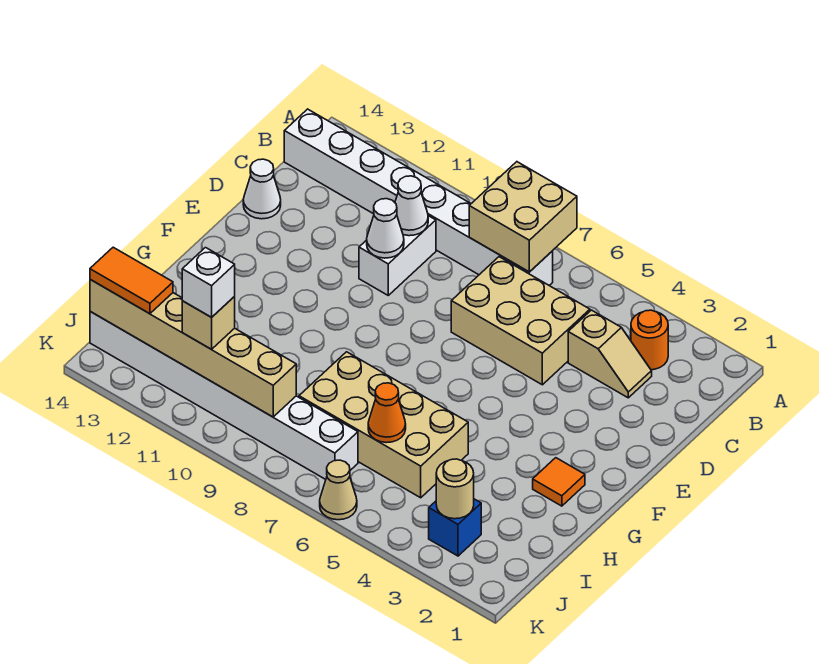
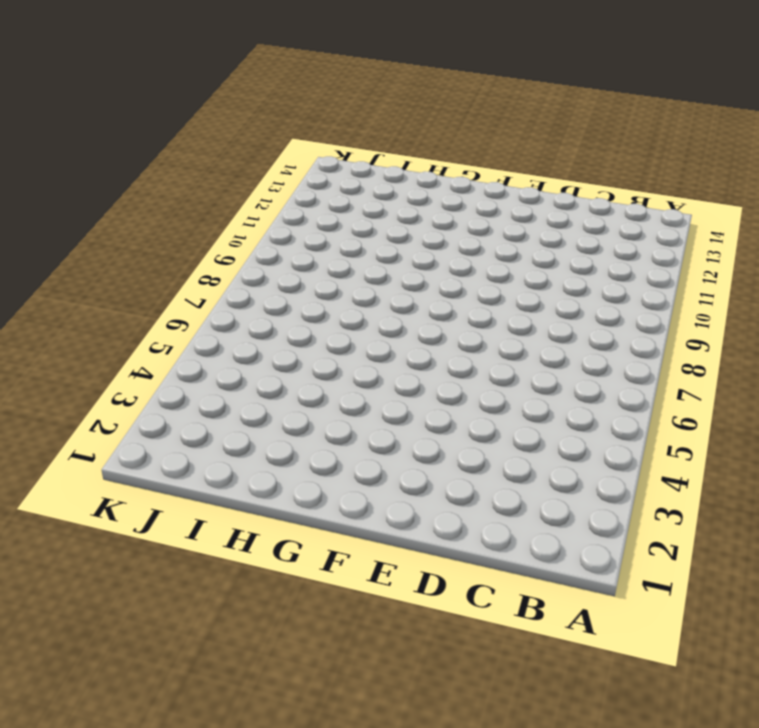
none -> orange 1x1 round brick [631,310,668,370]
none -> white 1x8 brick [284,109,553,285]
none -> tan 1x2 slope [568,310,652,398]

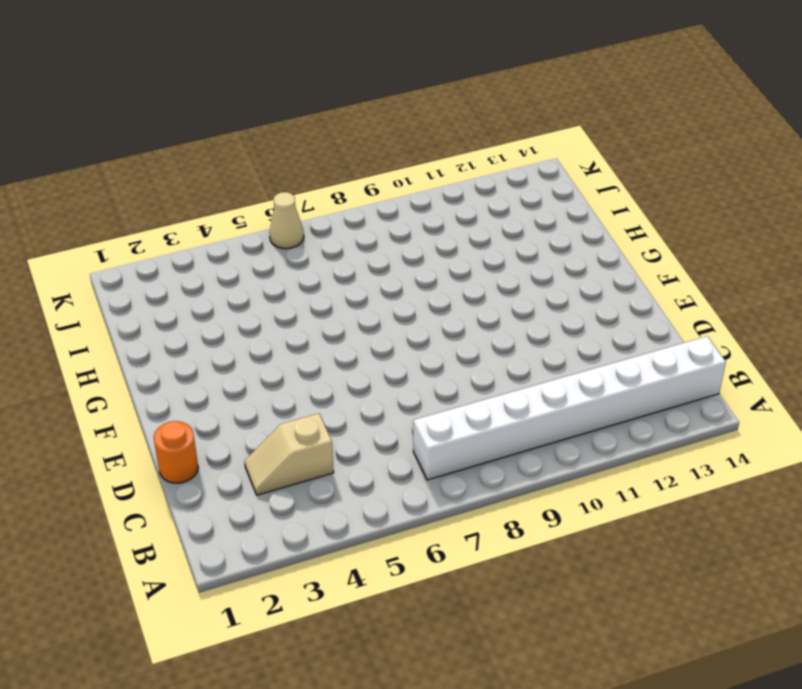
orange 1x1 round brick [154,421,198,483] -> orange 1x1 round brick moved to [631,310,668,370]
none -> tan 2x3 brick [451,257,590,385]
none -> white 1x2 brick [359,216,436,295]
none -> white 1x1 cone [243,159,281,219]

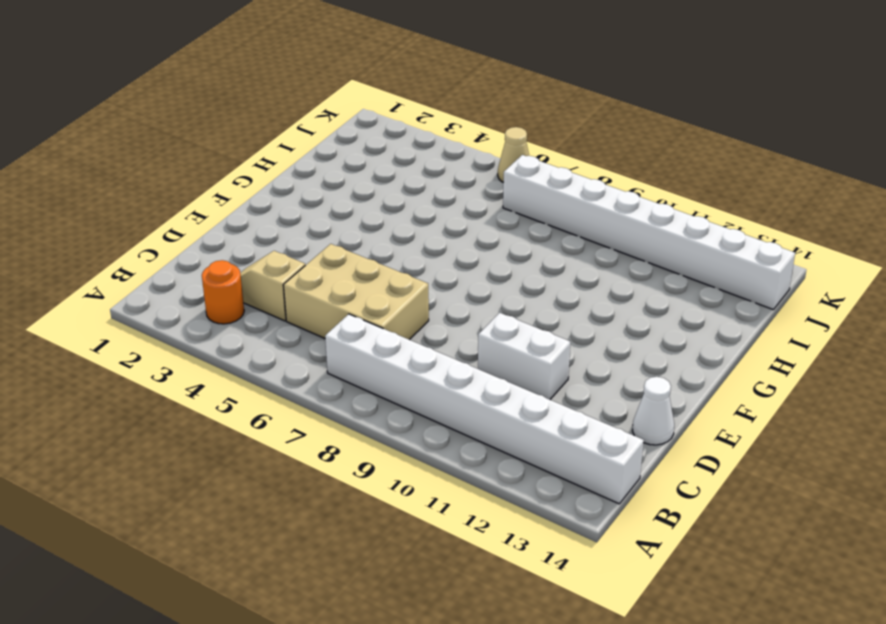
white 1x2 brick [478,313,570,400] -> white 1x2 brick turned to [359,216,436,295]
none -> orange 1x1 tile [533,458,585,506]
none -> tan 2x4 brick [299,352,468,498]
none -> blue 1x1 brick [429,499,481,556]

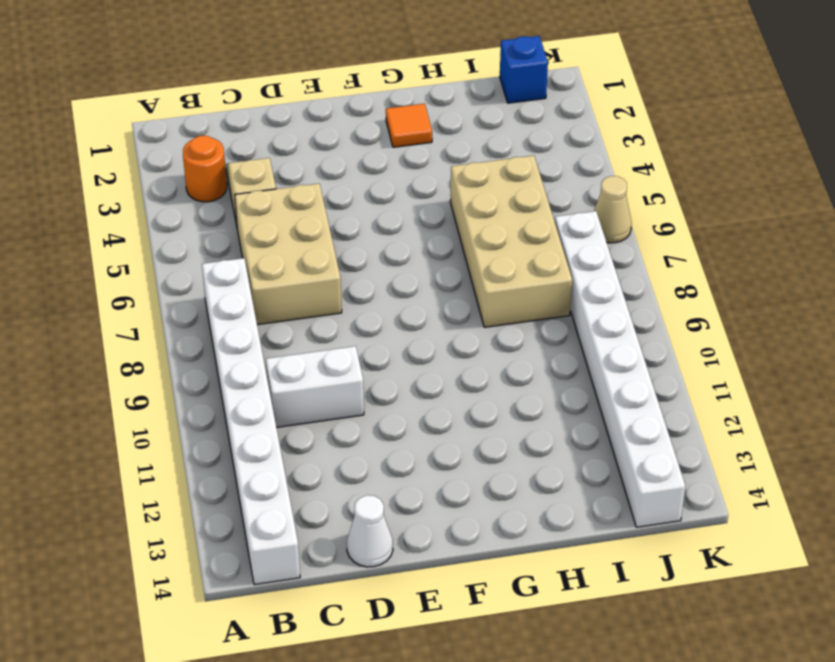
blue 1x1 brick [500,36,548,103] -> blue 1x1 brick moved to [429,499,481,556]
none -> tan 2x2 brick [469,162,577,272]
none -> white 1x1 cone [395,176,428,236]
none -> white 1x1 cone [367,199,404,258]

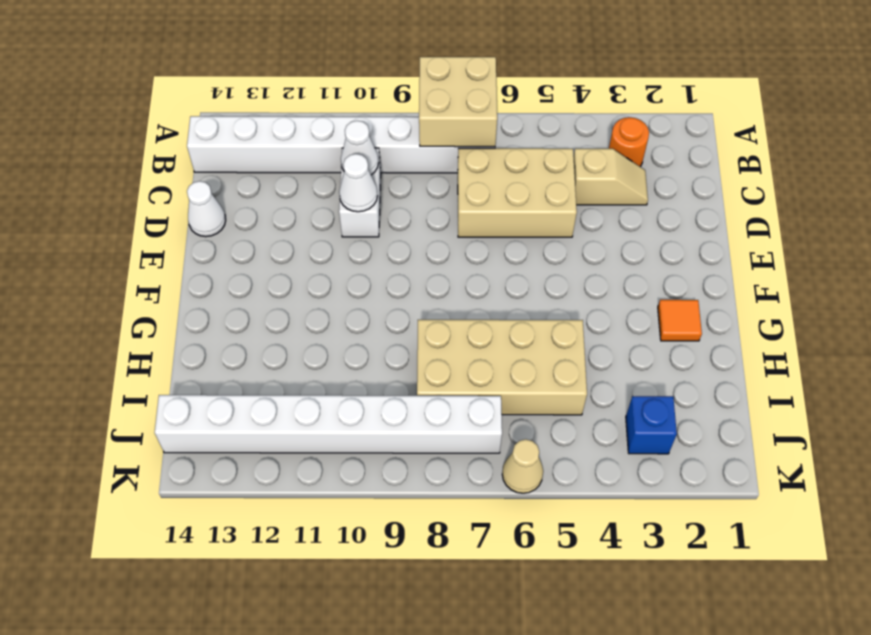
none -> orange 1x1 cone [368,383,406,443]
none -> tan 1x1 round brick [436,459,474,519]
none -> tan 1x6 brick [90,280,296,417]

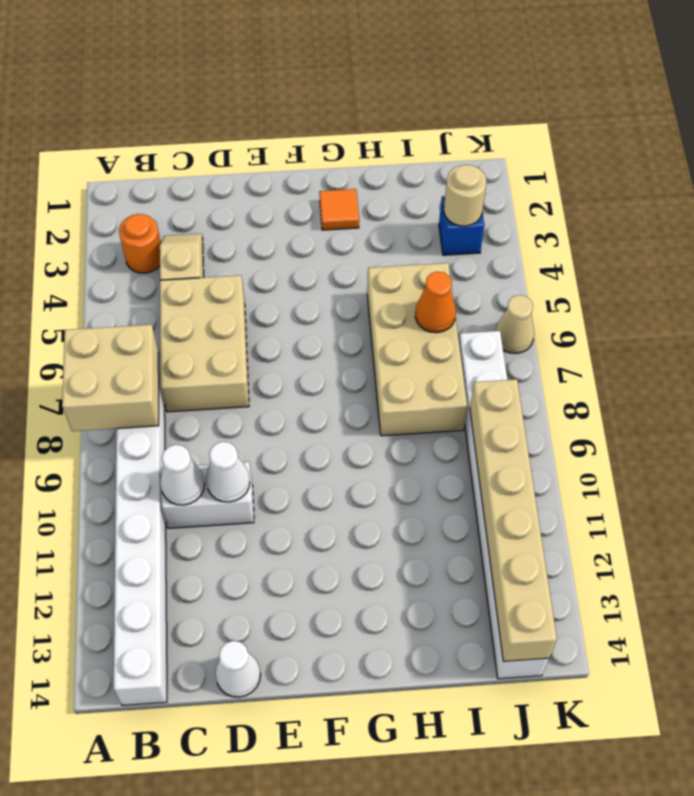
none -> tan 1x1 brick [182,297,235,349]
none -> orange 1x2 tile [90,247,173,314]
none -> white 1x1 brick [182,248,235,317]

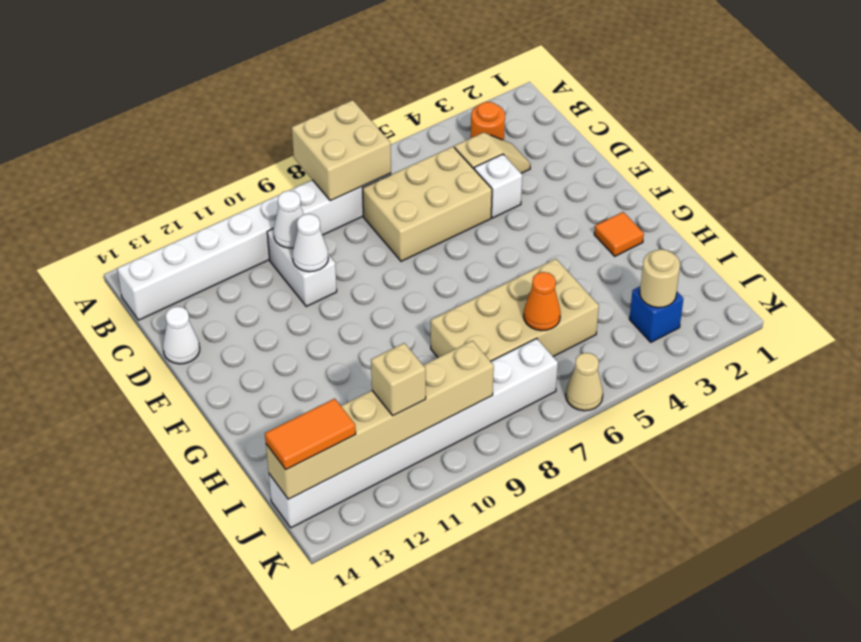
white 1x1 brick [474,154,522,218] -> white 1x1 brick moved to [182,248,235,317]

